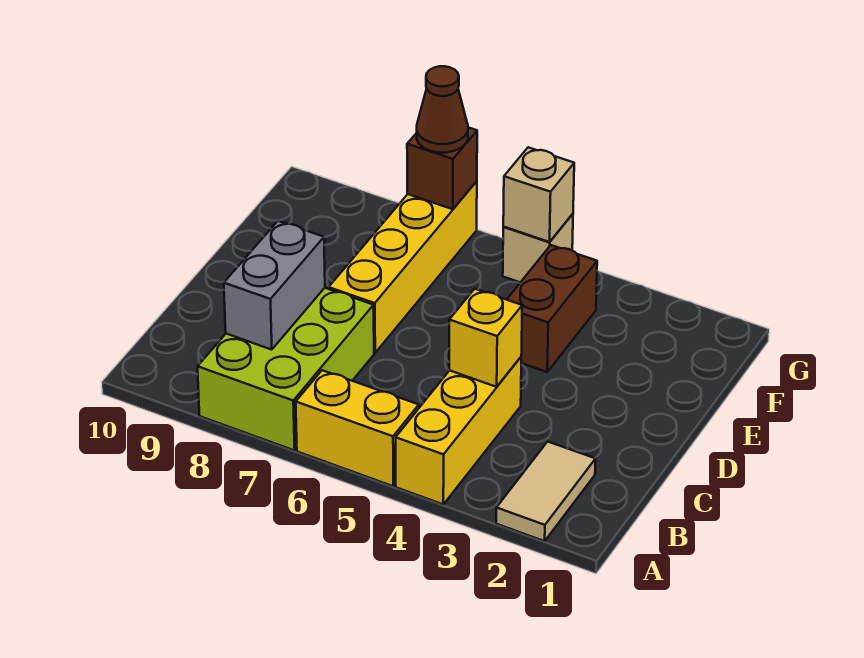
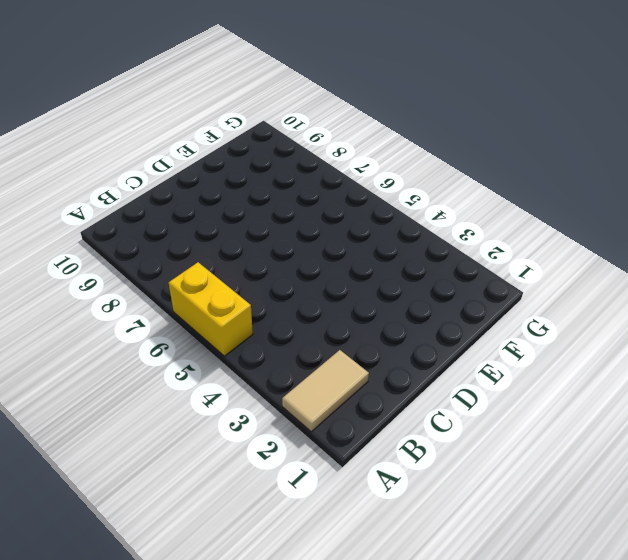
none -> yellow 1x3 brick [396,357,521,504]
none -> lime 2x3 brick [198,288,374,450]
none -> yellow 1x4 brick [329,181,477,353]

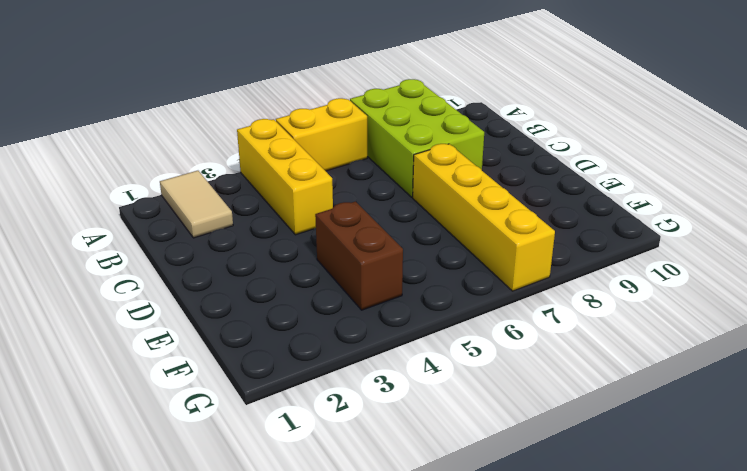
none -> tan 1x1 brick [503,214,573,282]
none -> grey 1x2 brick [224,221,325,350]
none -> yellow 1x1 brick [449,289,522,387]

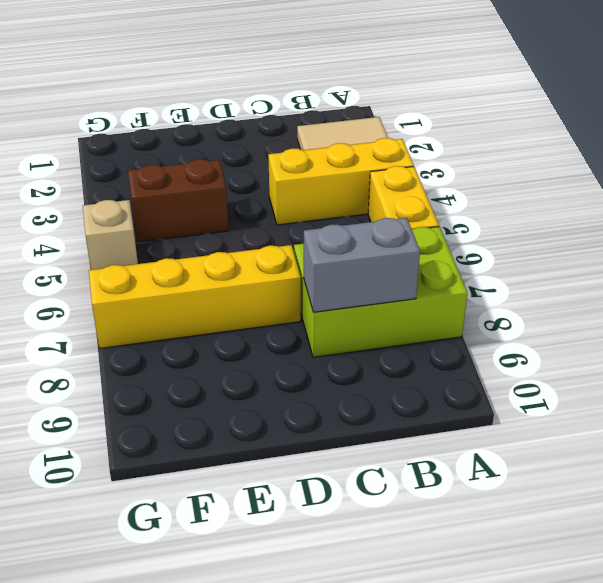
none -> yellow 1x1 brick [449,289,522,387]
none -> tan 1x1 brick [503,147,574,242]
none -> brown 1x1 brick [407,127,477,209]

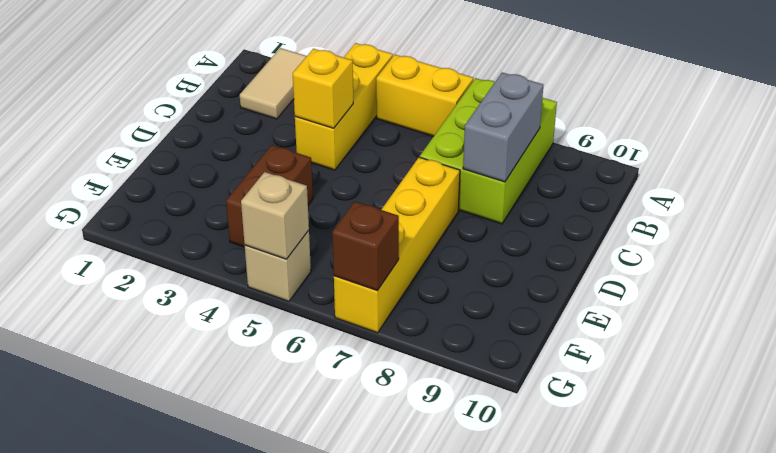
none -> brown 1x1 cone [417,66,468,153]

